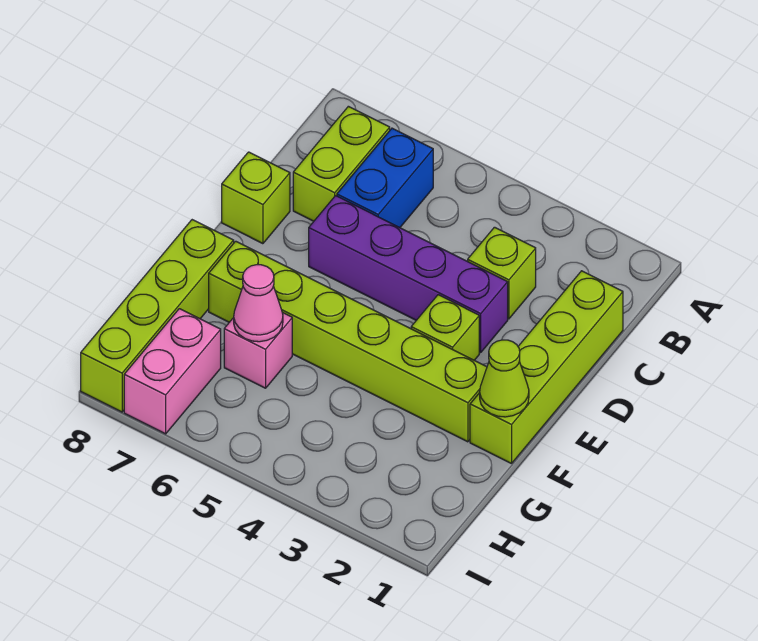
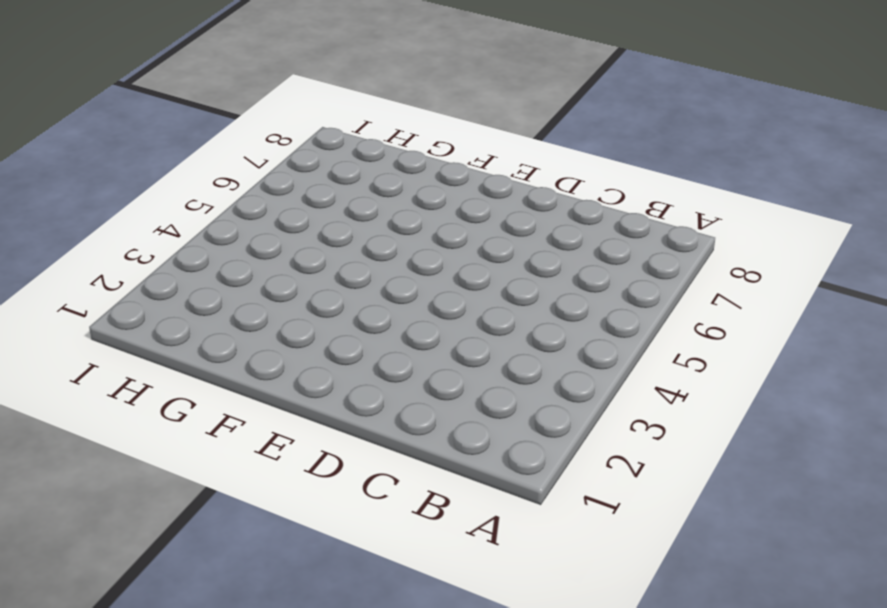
none -> blue 1x2 brick [337,128,433,228]
none -> lime 1x2 brick [293,106,390,221]
none -> lime 1x4 brick [470,271,623,464]

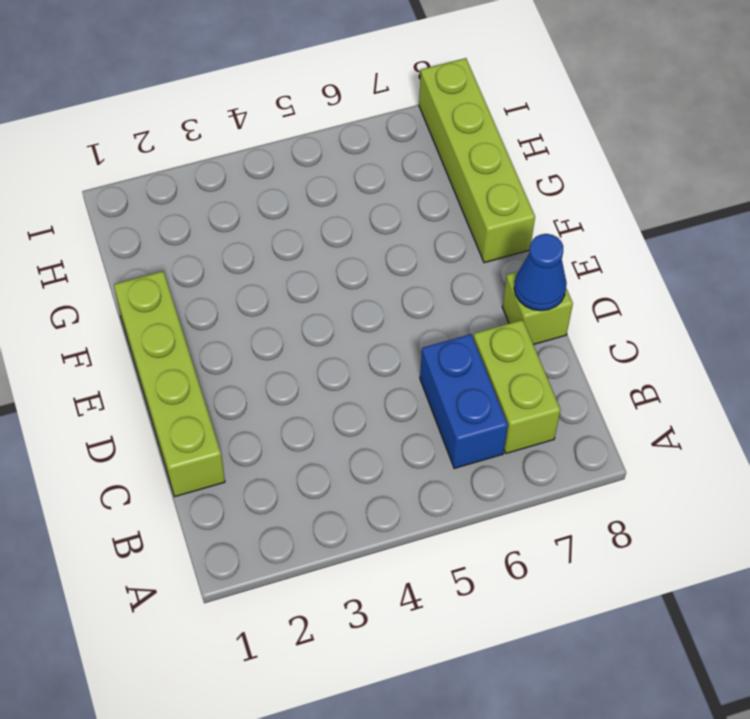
blue 1x1 cone [514,234,567,311] -> none
none -> lime 1x1 brick [468,227,536,319]
none -> purple 1x4 brick [309,196,508,352]
none -> lime 1x1 brick [411,295,479,360]

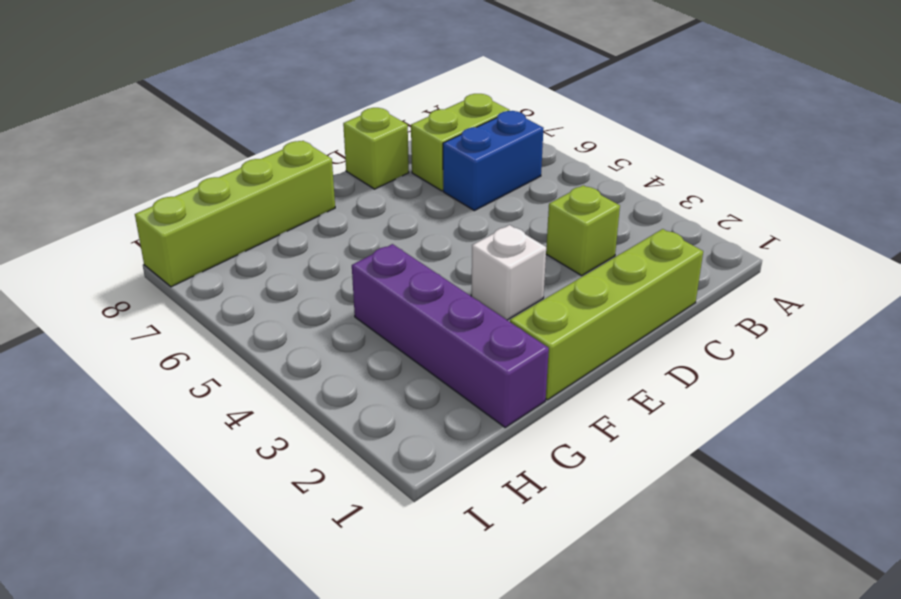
white 1x1 brick [471,225,546,320] -> lime 1x1 brick [411,295,479,360]
purple 1x4 brick [352,244,549,427] -> purple 1x4 brick moved to [309,196,508,352]
none -> lime 1x6 brick [209,241,487,442]
none -> pink 1x1 brick [224,312,292,388]
none -> pink 1x2 brick [124,309,221,434]

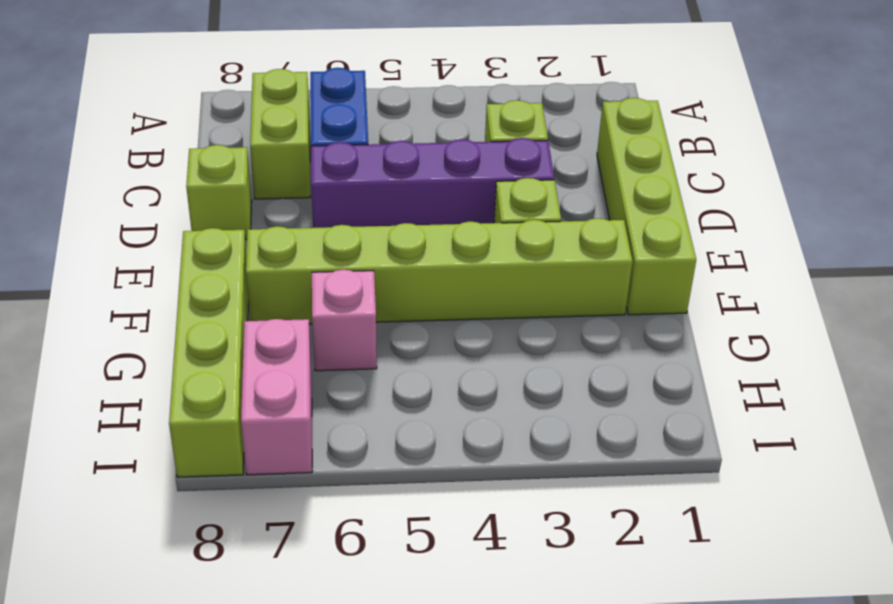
none -> lime 1x1 cone [480,340,529,417]
none -> pink 1x1 cone [234,265,283,342]

